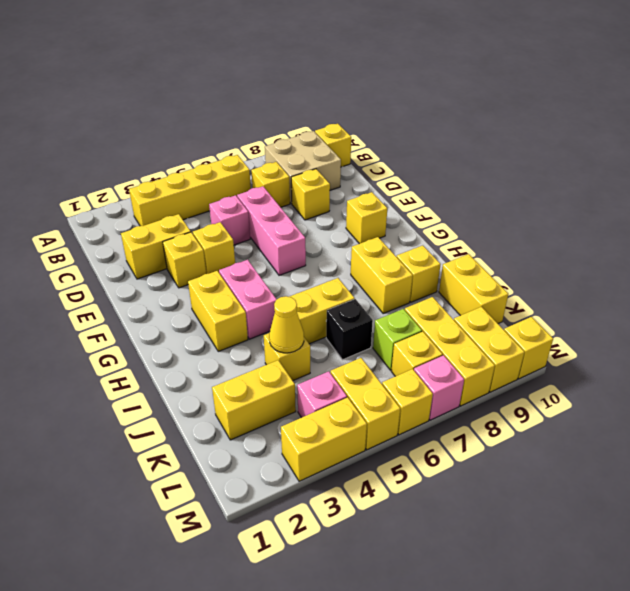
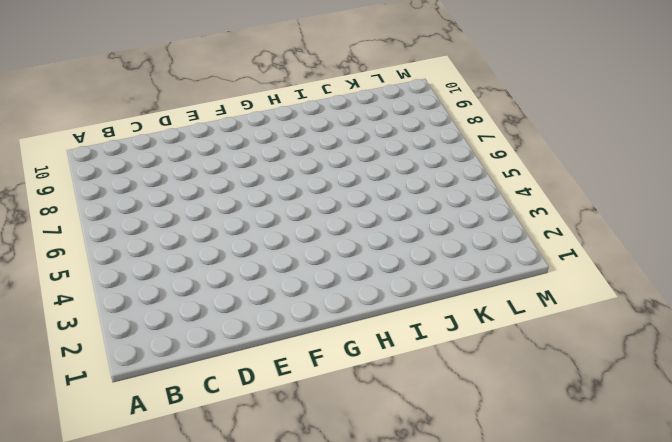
none -> yellow 1x4 brick [129,155,251,226]
none -> tan 2x2 brick [265,131,341,204]
none -> yellow 1x1 brick [315,124,351,167]
none -> yellow 1x1 brick [251,162,290,207]

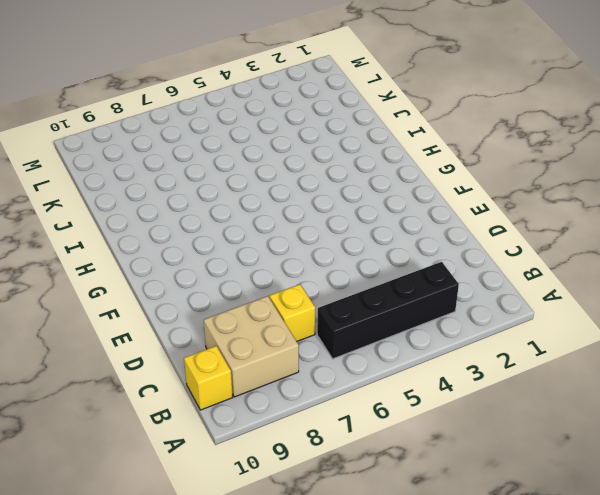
black 1x4 brick [317,262,459,359] -> yellow 1x4 brick [129,155,251,226]
none -> yellow 1x2 brick [121,214,191,279]
none -> pink 1x1 brick [209,195,250,245]
none -> pink 1x3 brick [237,186,306,275]
none -> yellow 1x1 brick [291,169,330,220]

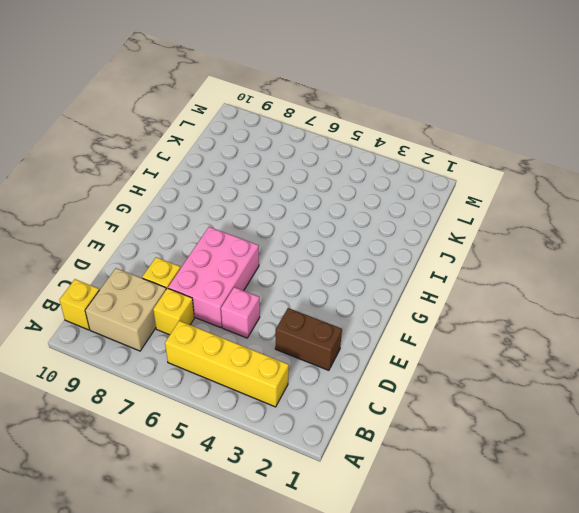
brown 1x2 brick [275,308,342,370] -> yellow 1x2 brick [121,214,191,279]
pink 2x3 brick [168,227,259,328] -> pink 1x3 brick [237,186,306,275]
none -> yellow 1x1 brick [163,232,206,288]
none -> yellow 1x1 brick [193,222,235,274]
none -> yellow 1x1 brick [346,192,387,244]
none -> yellow 1x2 brick [188,271,248,351]

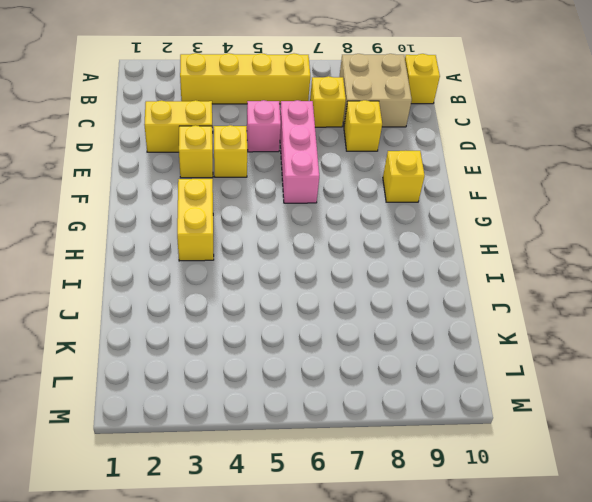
none -> pink 1x2 brick [219,260,277,339]
none -> yellow 1x2 brick [351,237,413,313]
none -> yellow 1x2 brick [289,278,355,344]
none -> yellow 1x1 brick [397,246,441,302]

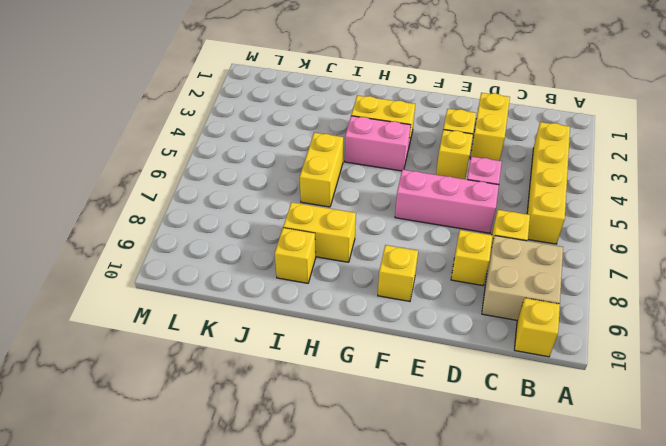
none -> yellow 1x1 brick [264,333,310,381]
none -> black 1x1 brick [326,299,373,360]
none -> yellow 1x2 brick [439,254,508,323]
none -> yellow 1x2 brick [212,360,296,440]

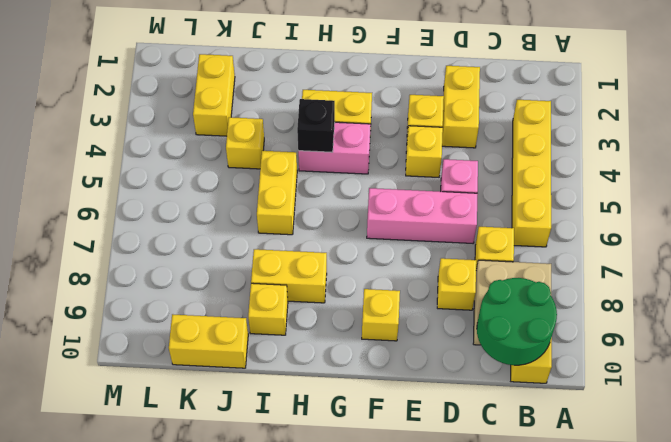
green 2x2 round brick [477,278,557,365] -> none
black 1x1 brick [297,99,335,152] -> black 1x1 brick moved to [326,299,373,360]
none -> lime 1x1 brick [373,309,422,370]
none -> yellow 1x3 brick [405,297,495,406]
none -> pink 1x1 brick [297,371,347,418]
none -> yellow 1x2 brick [331,358,400,450]

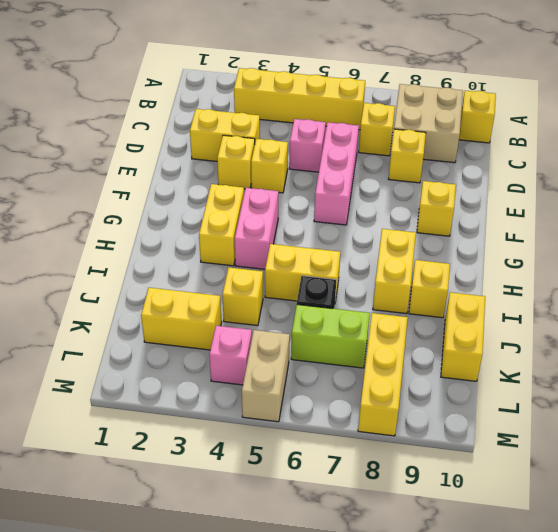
lime 1x2 brick [291,305,370,368] -> lime 1x1 brick [373,309,422,370]
tan 1x2 brick [242,330,290,422] -> yellow 1x2 brick [331,358,400,450]
none -> yellow 1x1 brick [391,332,443,376]
none -> yellow 1x2 brick [454,307,524,392]
none -> yellow 1x2 brick [281,397,367,481]
none -> yellow 1x1 brick [382,369,433,435]

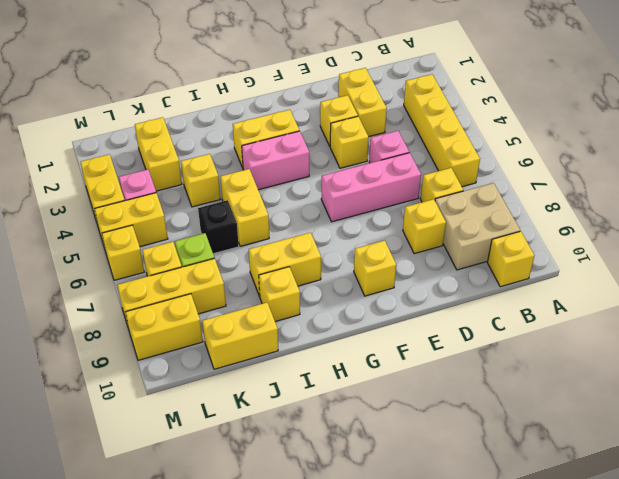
none -> pink 1x1 brick [414,355,464,420]
none -> yellow 1x1 brick [504,317,553,379]
none -> yellow 1x1 cone [269,296,304,353]

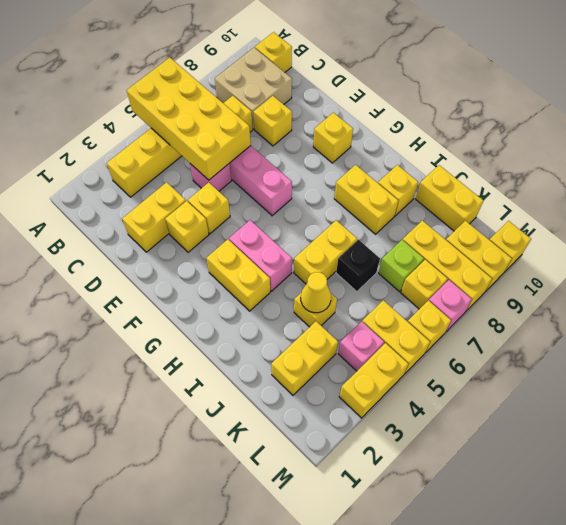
yellow 2x4 brick [127,58,251,180] -> none

